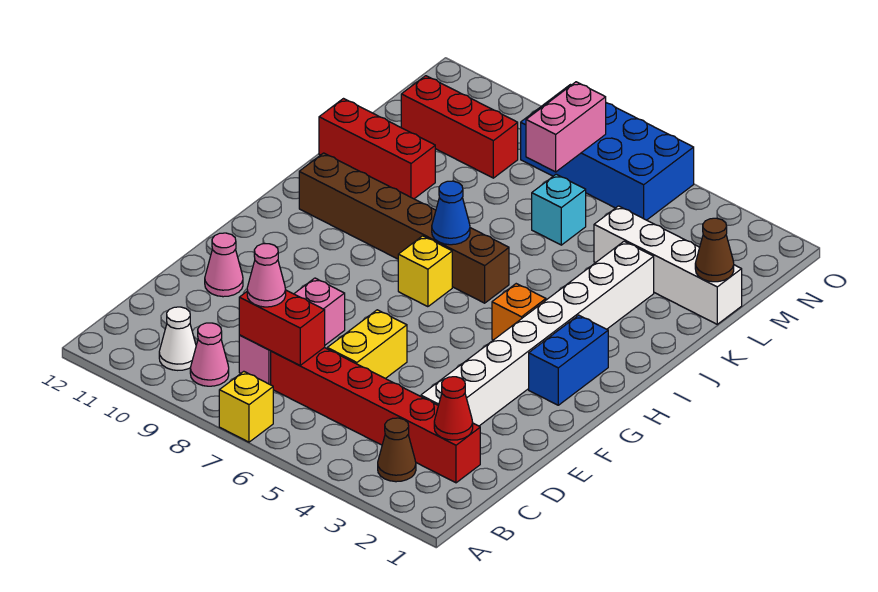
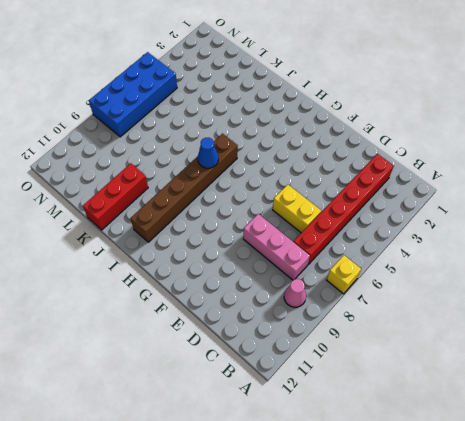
none -> brown 1x1 cone [378,418,416,482]
none -> white 1x1 cone [159,307,196,370]
none -> white 1x8 brick [421,241,654,426]

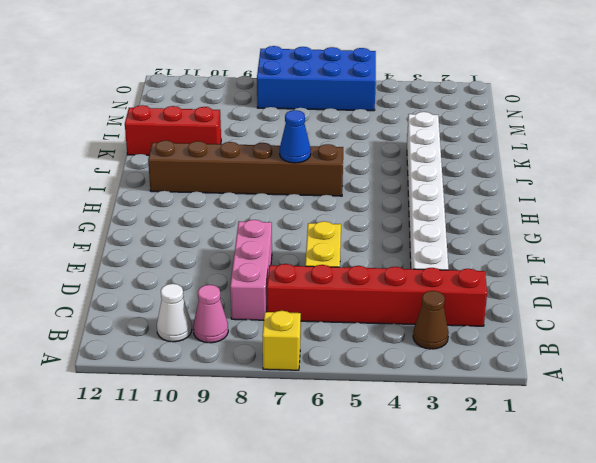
none -> pink 1x1 cone [205,233,243,297]
none -> blue 1x2 brick [529,315,608,405]
none -> orange 1x1 brick [492,284,546,340]

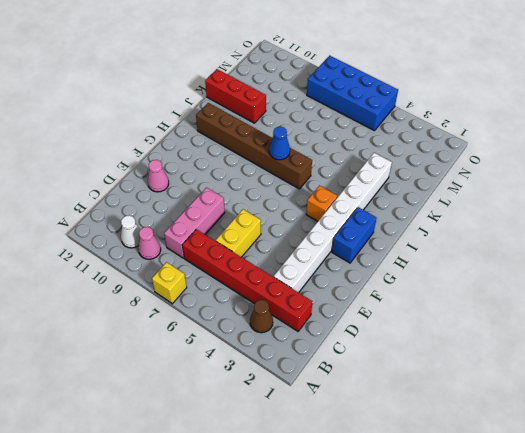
none -> yellow 1x1 brick [398,236,452,307]
none -> white 1x4 brick [594,206,742,324]
none -> cyan 1x1 brick [532,174,586,245]

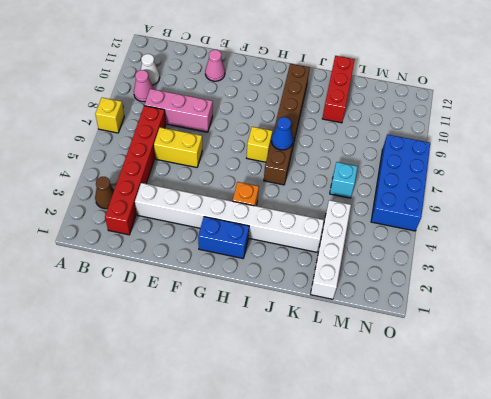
none -> red 1x3 brick [401,76,518,178]
none -> red 1x1 cone [434,377,473,440]
none -> red 1x2 brick [239,290,325,365]

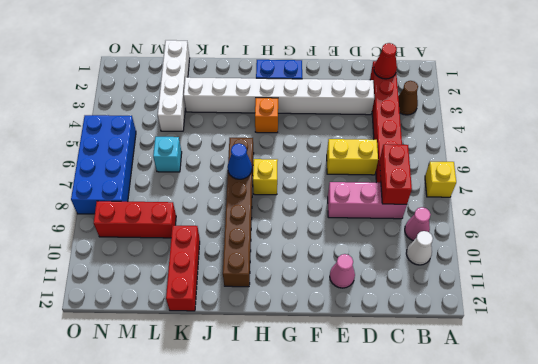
red 1x3 brick [94,201,176,238] -> red 1x3 brick turned to [401,76,518,178]
none -> brown 1x1 cone [695,218,734,282]
none -> pink 1x2 brick [526,82,606,172]
none -> pink 1x1 cone [247,244,286,307]

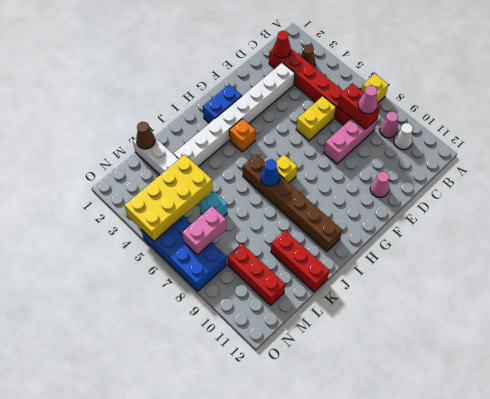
yellow 2x4 brick [125,155,213,241] -> none

